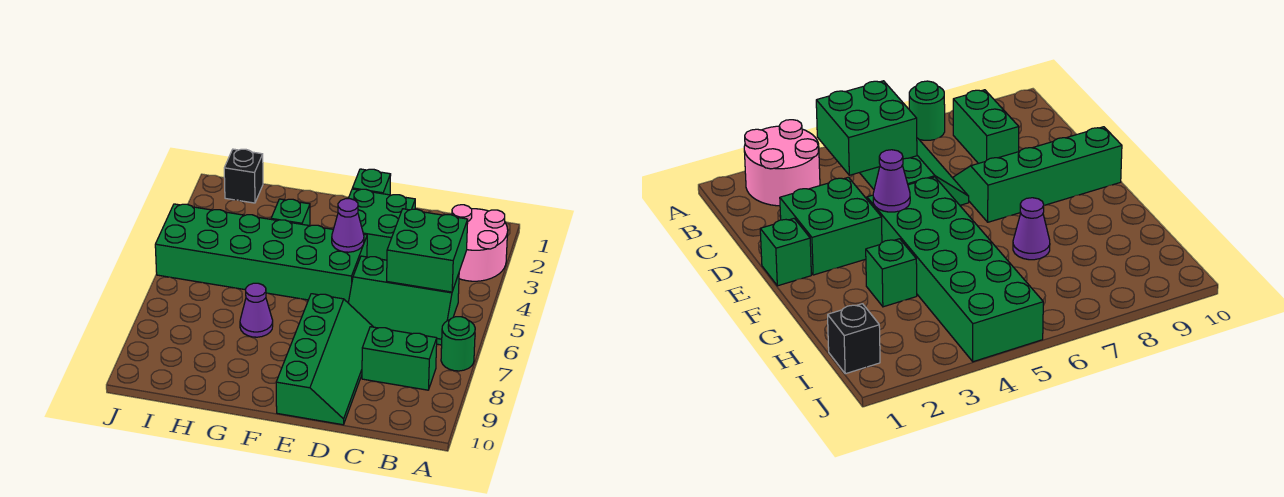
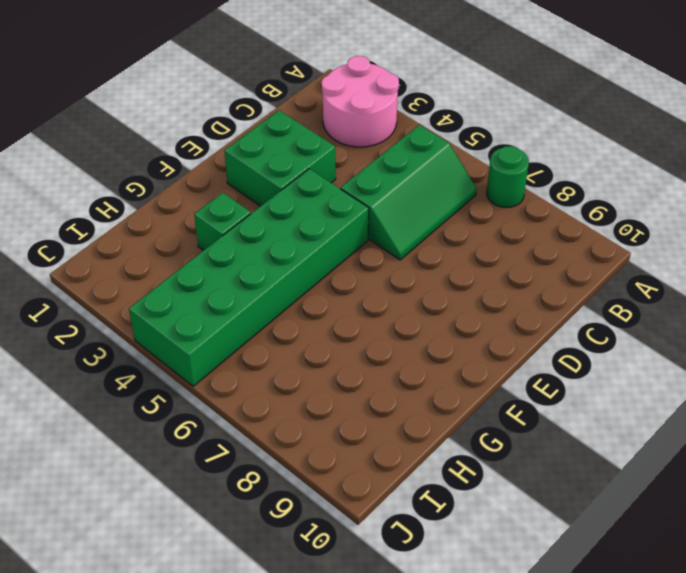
none -> green 1x2 brick [362,327,437,390]
none -> green 2x4 slope [276,294,373,425]
none -> green 1x1 brick [352,169,391,195]

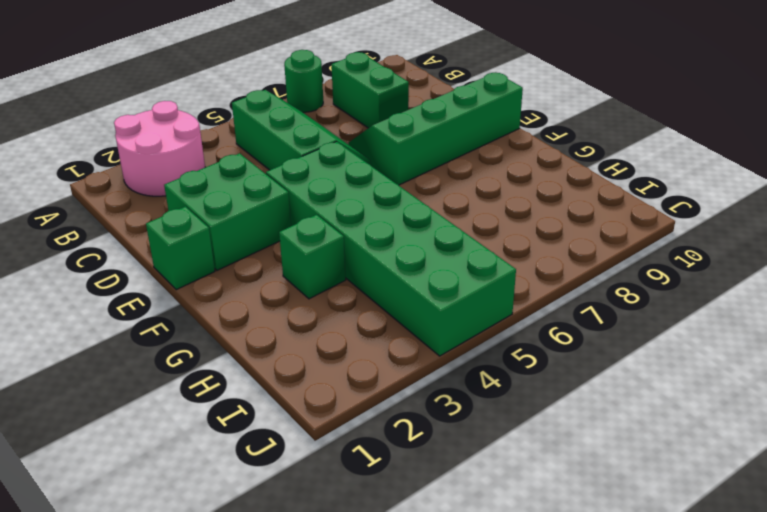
none -> purple 1x1 cone [240,283,273,337]
none -> black 1x1 brick [224,149,263,203]
none -> green 2x2 brick [387,209,468,292]

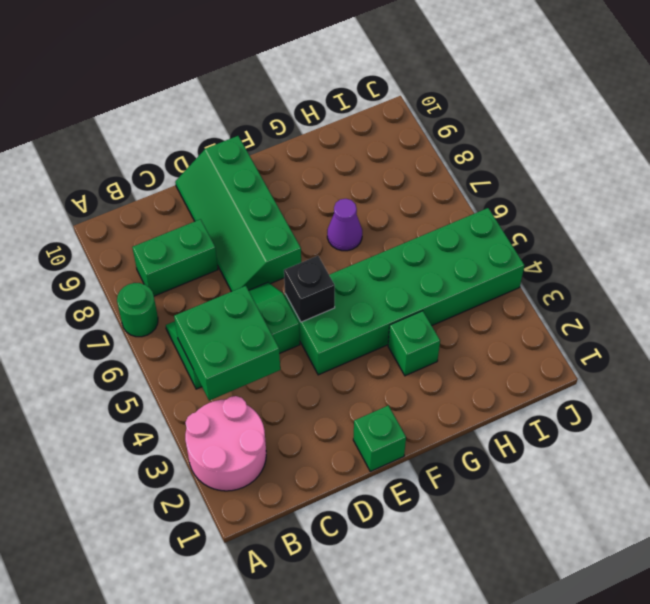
black 1x1 brick [284,256,335,322] -> black 1x1 brick moved to [224,149,263,203]
none -> green 2x2 brick [348,189,415,260]
none -> purple 1x1 cone [332,199,364,252]

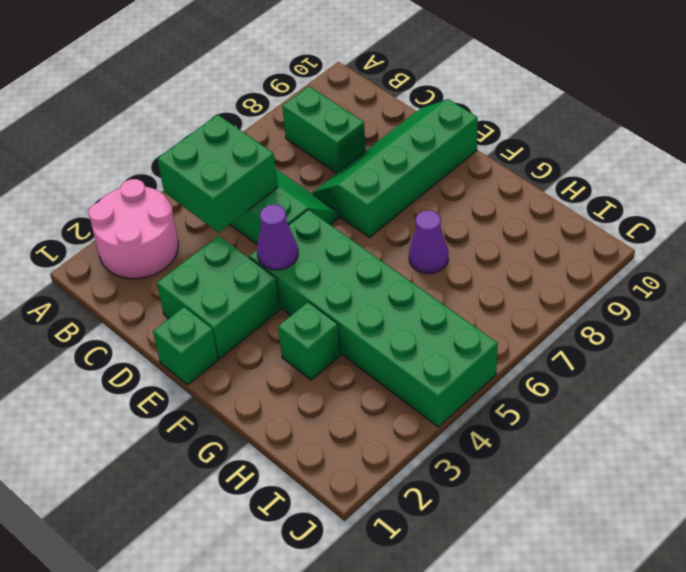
none -> green 1x1 round brick [441,317,475,371]
none -> black 1x1 brick [224,149,263,203]

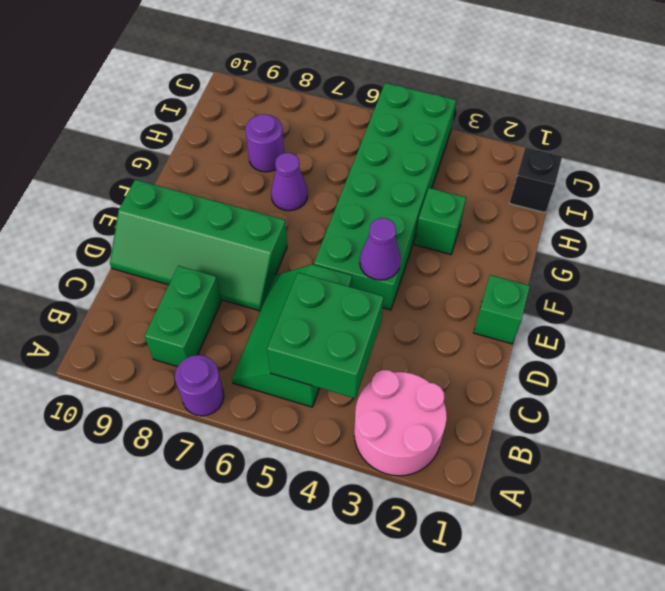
purple 1x1 round brick [175,355,224,416] -> green 1x1 round brick [441,317,475,371]
purple 1x1 round brick [245,114,284,172] -> none
none -> green 2x2 brick [348,189,415,260]

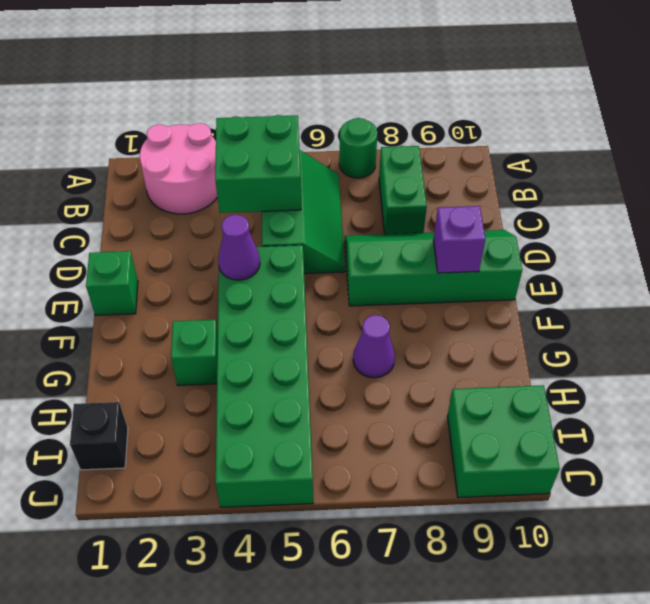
purple 1x1 brick [433,206,485,273] -> none
green 2x2 brick [447,385,560,497] -> green 2x2 brick moved to [348,189,415,260]

